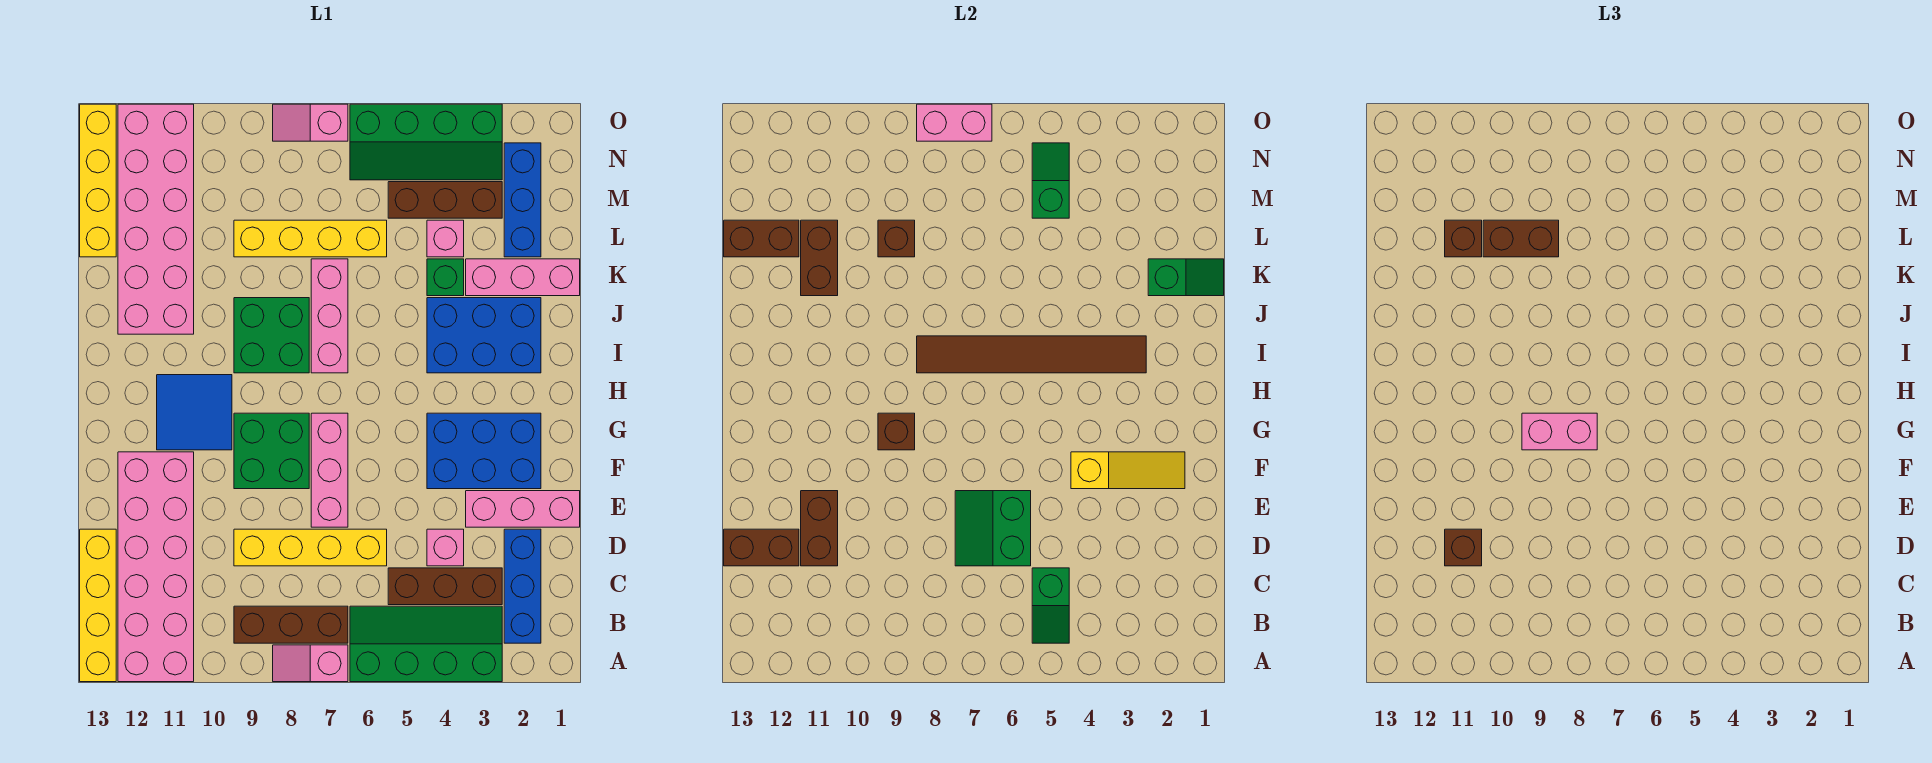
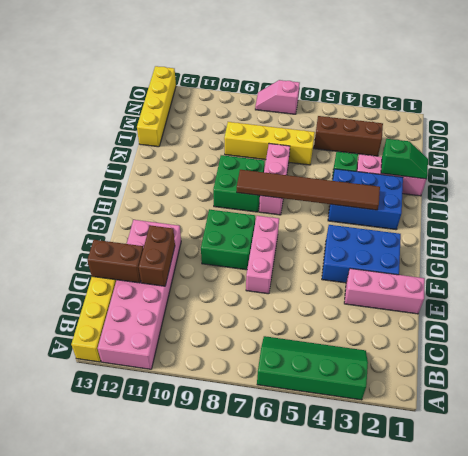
none -> pink 1x2 slope [273,645,348,682]
none -> blue 1x3 brick [504,529,541,643]
none -> brown 1x3 brick [234,606,348,643]
none -> brown 1x3 brick [388,568,502,605]

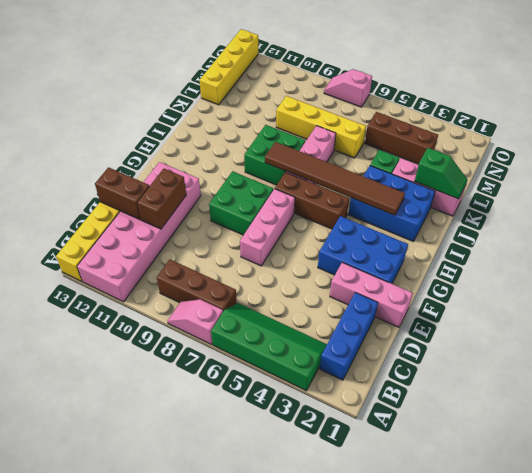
brown 1x3 brick [275,172,349,229] -> brown 1x3 brick moved to [388,568,502,605]
none -> pink 1x1 brick [427,529,464,566]
none -> yellow 1x4 brick [234,529,387,566]
none -> blue 2x2 tile [157,375,232,450]
none -> pink 2x6 brick [118,104,194,334]

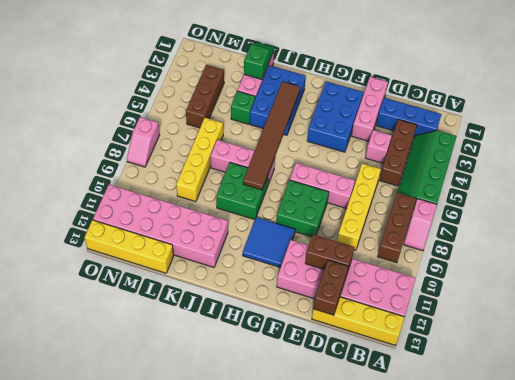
none -> blue 1x3 brick [504,143,541,257]
none -> pink 1x1 brick [427,220,464,257]
none -> green 2x4 slope [350,104,502,180]
none -> green 1x2 slope [1032,568,1069,643]

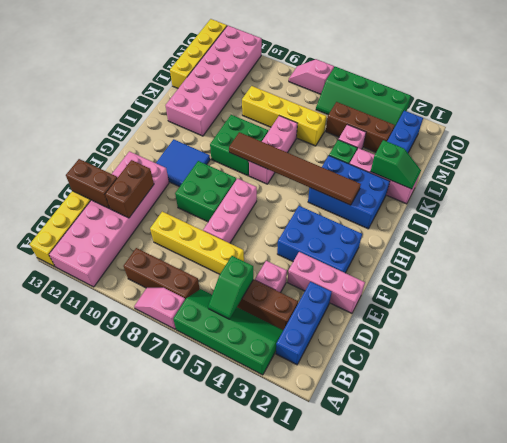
none -> green 2x2 slope [955,491,1031,566]
none -> yellow 1x3 slope [1071,452,1185,489]
none -> brown 1x1 brick [878,413,915,450]
none -> brown 1x2 brick [801,220,838,296]

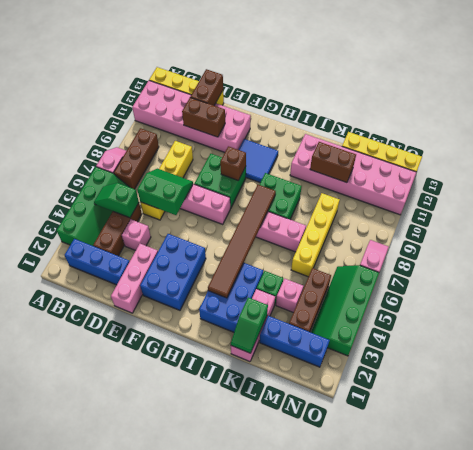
none -> yellow 1x3 slope [1071,452,1185,489]
none -> brown 1x1 brick [878,220,915,257]
none -> brown 1x2 brick [724,220,799,257]
none -> green 1x2 slope [1032,143,1069,218]

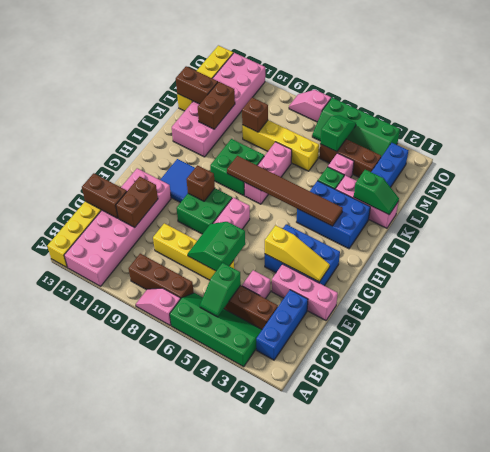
none -> pink 1x2 brick [917,104,992,141]
none -> brown 1x1 brick [1445,529,1482,566]
none -> pink 1x2 brick [1522,413,1597,450]
none -> brown 1x2 brick [1483,220,1559,257]

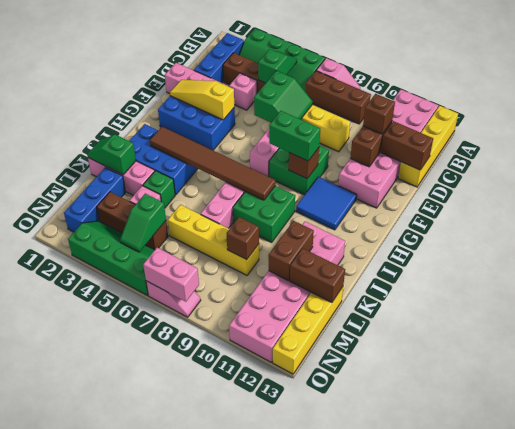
green 1x2 brick [269,111,320,161] -> pink 1x2 brick [1522,413,1597,450]
none -> brown 1x2 brick [1483,220,1559,257]
none -> brown 1x1 brick [1445,220,1482,257]

